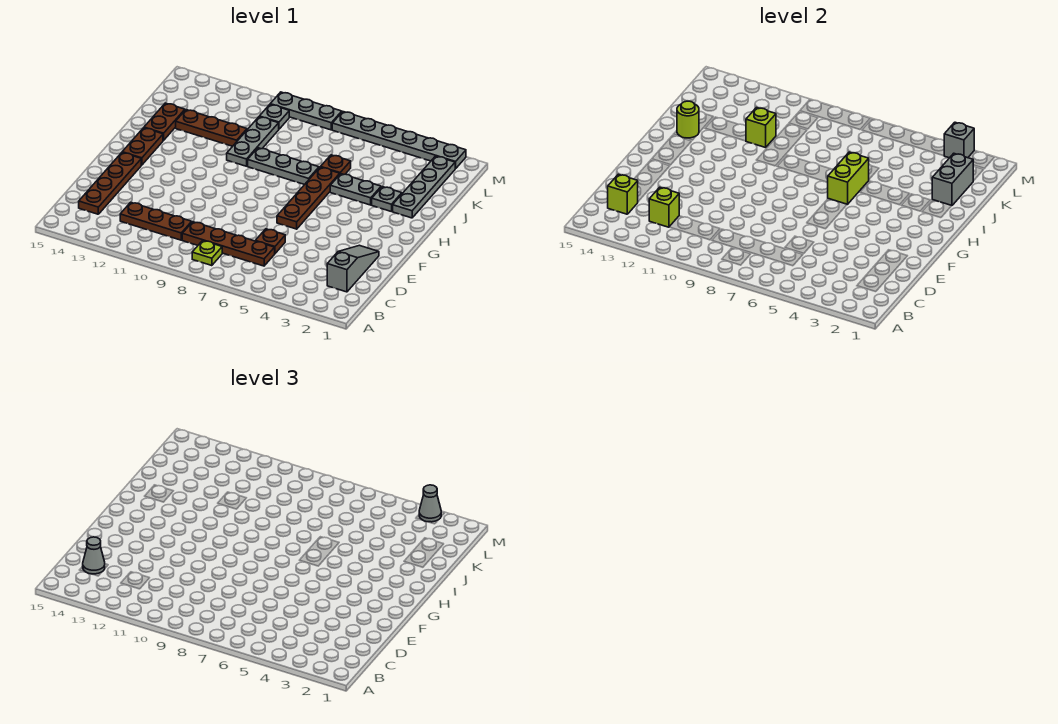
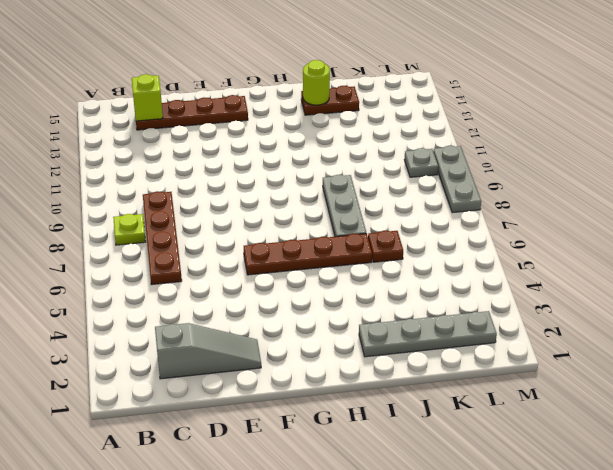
none -> brown 1x3 plate [120,202,192,240]
none -> brown 1x1 plate [256,229,285,253]
none -> brown 1x2 plate [122,128,163,165]

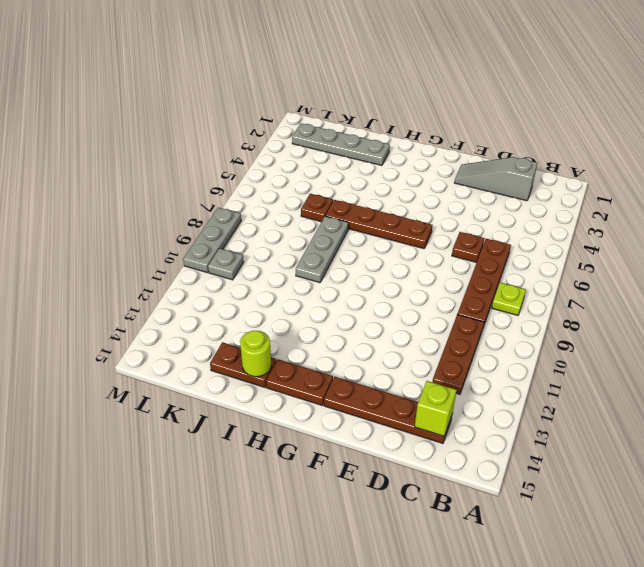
none -> grey 1x1 plate [372,187,402,212]
none -> grey 1x2 plate [330,174,381,205]
none -> grey 1x3 plate [227,117,279,166]

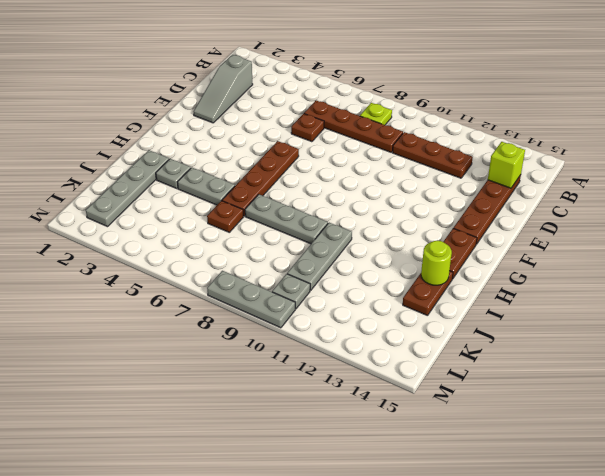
none -> brown 1x3 plate [176,110,247,146]
none -> grey 1x6 plate [332,112,466,168]
none -> lime 1x1 brick [649,187,679,227]

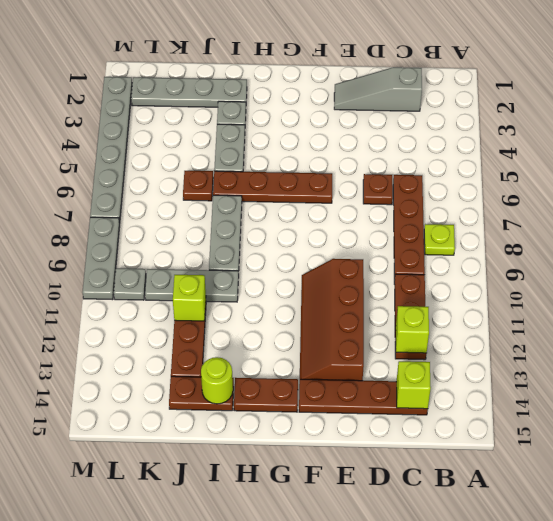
brown 2x4 slope [300,259,364,381] -> none
none -> lime 1x2 brick [828,152,869,204]
none -> grey 1x2 brick [932,153,973,205]
none -> grey 1x1 brick [944,122,974,158]

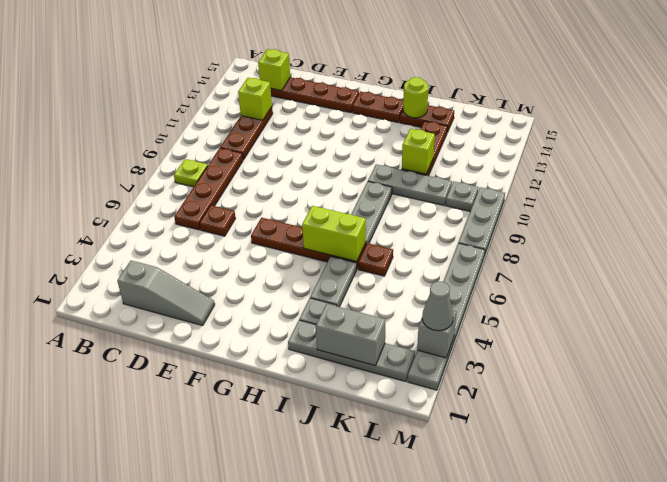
none -> grey 1x1 cone [83,537,105,574]

